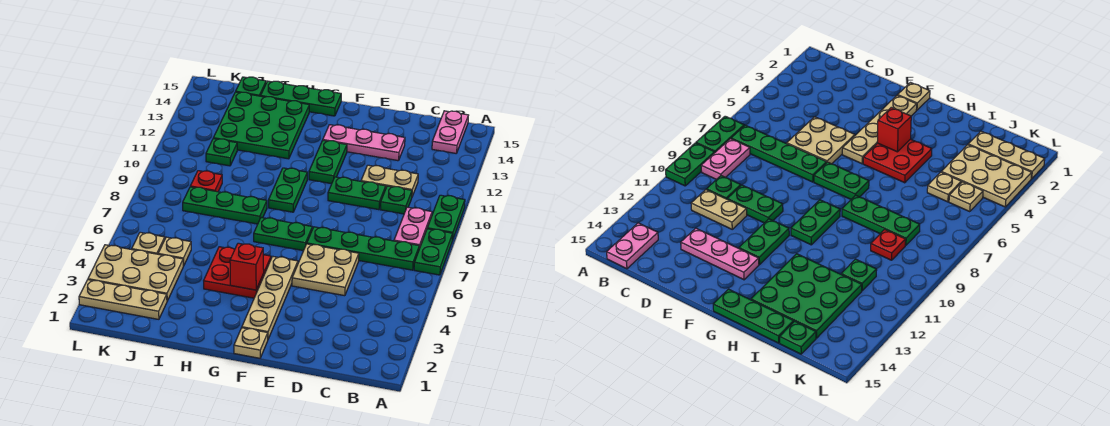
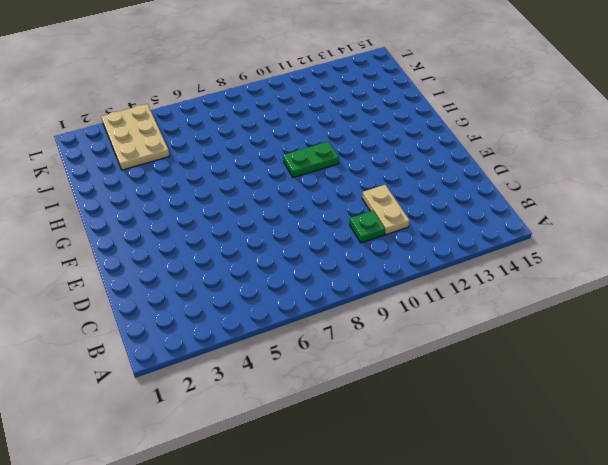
none -> green 1x2 plate [414,229,453,275]
none -> green 1x2 plate [427,195,465,240]
none -> green 1x4 plate [307,227,419,270]

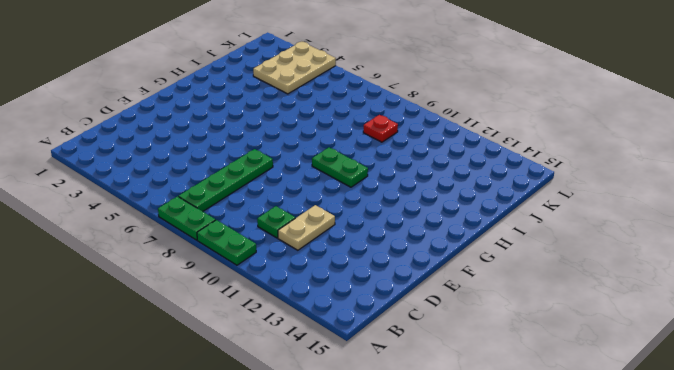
none -> pink 1x2 plate [394,207,432,249]
none -> pink 1x2 plate [432,111,468,153]
none -> tan 2x2 plate [292,244,359,296]

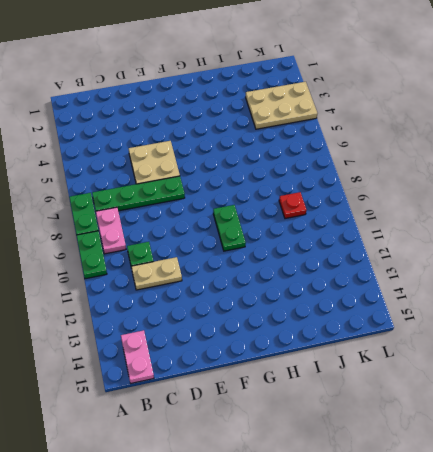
none -> green 1x2 plate [328,177,386,210]
none -> pink 1x3 plate [323,125,405,161]
none -> tan 1x1 plate [234,328,268,358]

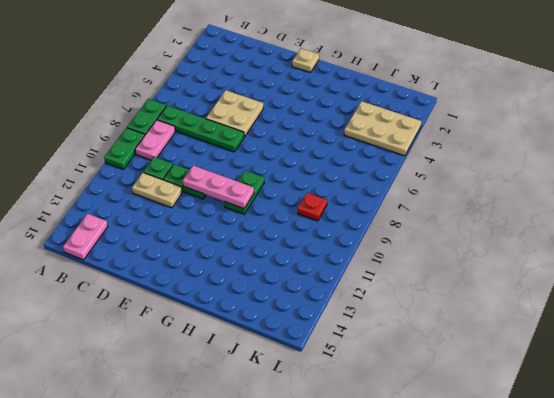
pink 1x3 plate [183,165,254,209] -> pink 1x3 plate moved to [323,125,405,161]
none -> tan 1x4 plate [242,256,298,339]
none -> green 1x2 plate [254,217,312,251]
none -> green 1x2 plate [309,140,347,184]

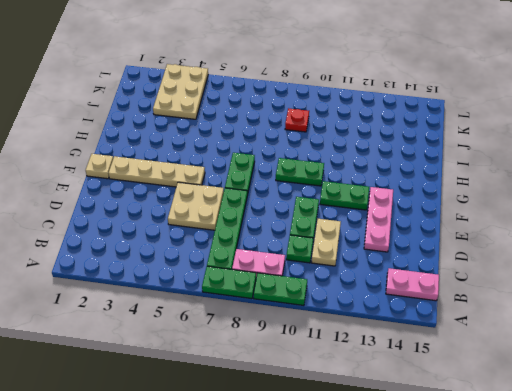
none -> red 2x2 plate [204,247,271,298]
none -> green 1x3 plate [261,81,341,116]
none -> green 1x3 plate [183,187,267,224]

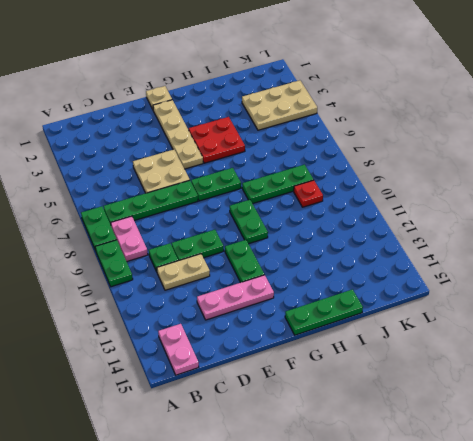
none -> green 3x3 plate [213,92,309,159]
none -> tan 1x3 plate [79,280,167,319]
none -> tan 1x1 plate [158,237,191,266]

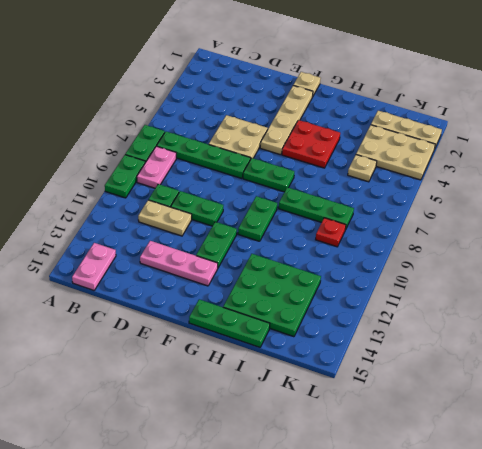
none -> green 1x1 plate [206,139,237,166]
none -> green 1x1 plate [236,77,266,96]
none -> tan 1x1 plate [132,232,165,254]

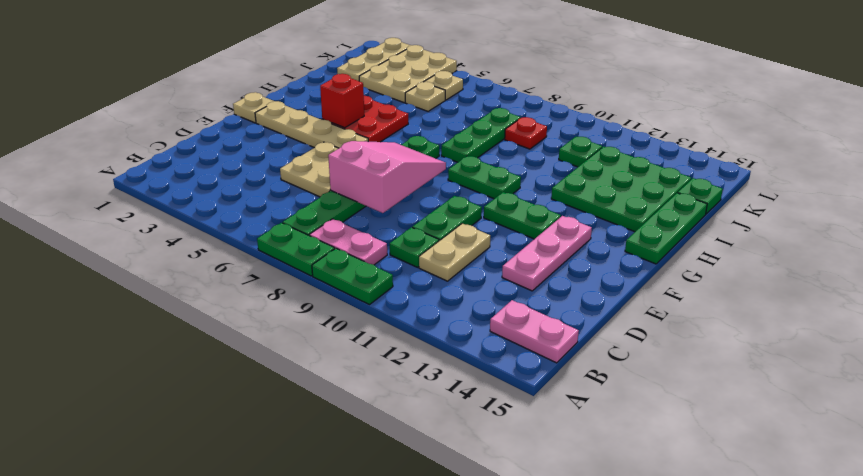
pink 2x3 slope [328,141,446,213] -> none

